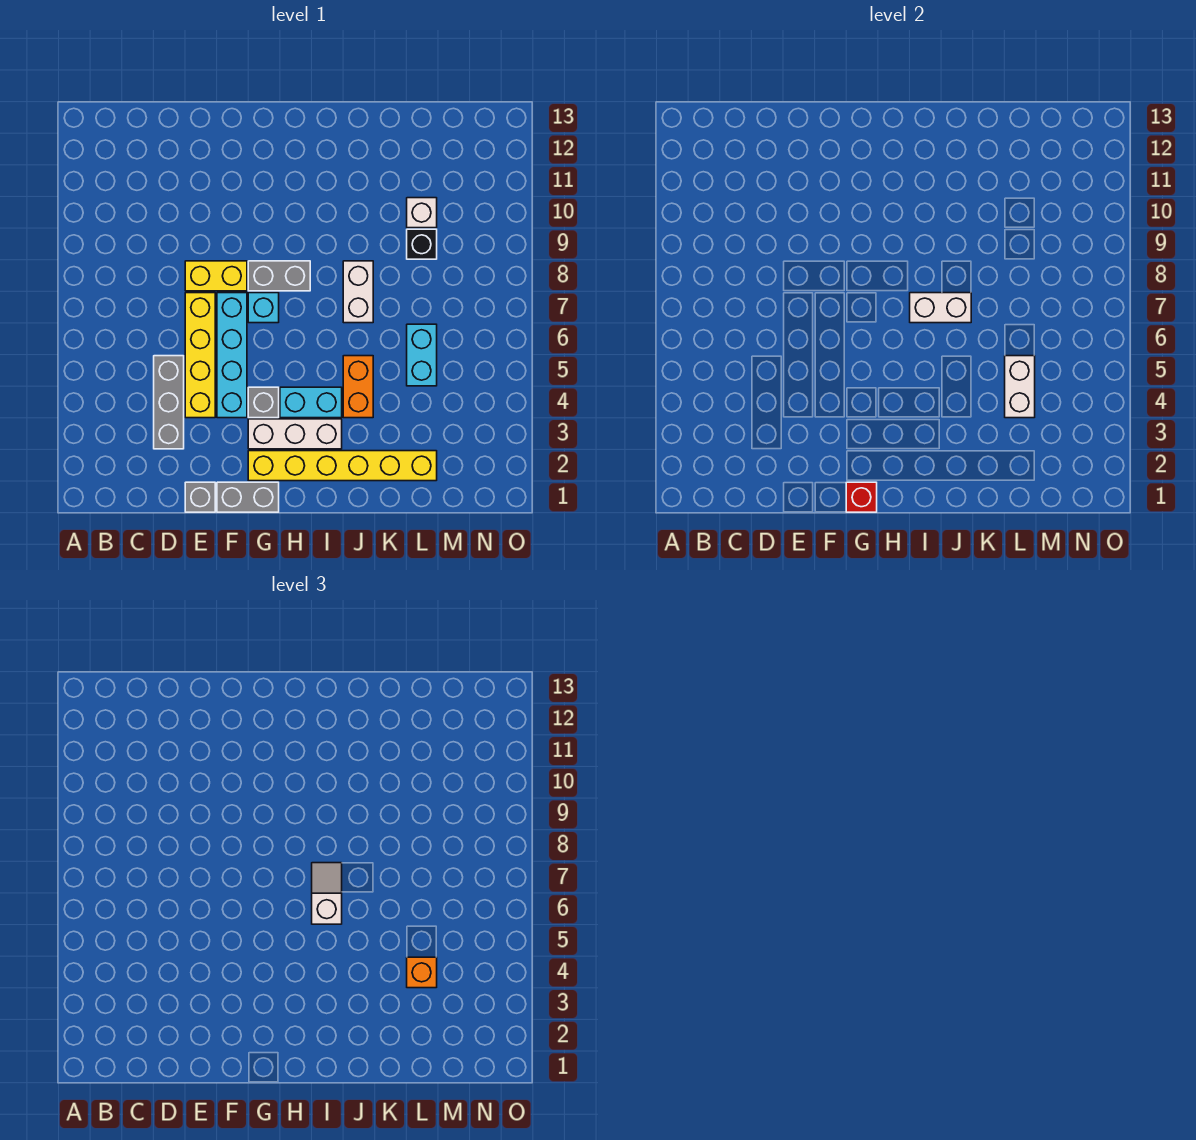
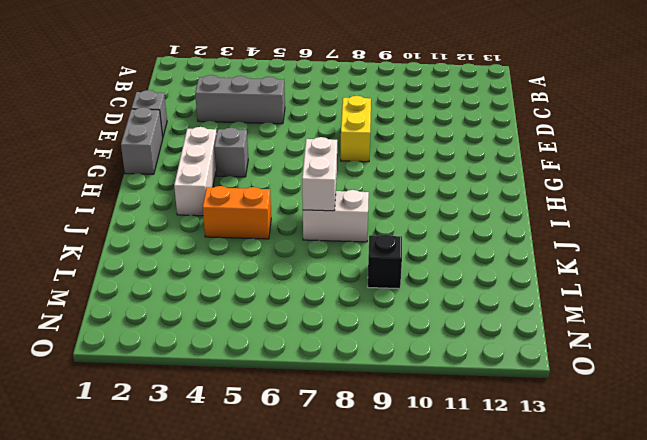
none -> yellow 1x4 brick [185,293,215,418]
none -> cyan 1x4 brick [217,293,247,418]
none -> yellow 1x6 brick [248,451,437,481]

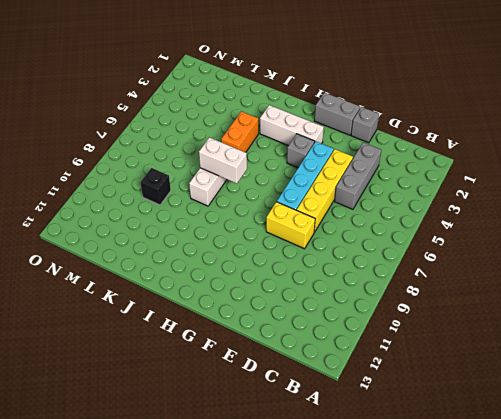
none -> yellow 1x6 brick [248,451,437,481]
none -> cyan 1x1 brick [248,293,279,323]
none -> grey 1x2 brick [248,261,310,291]

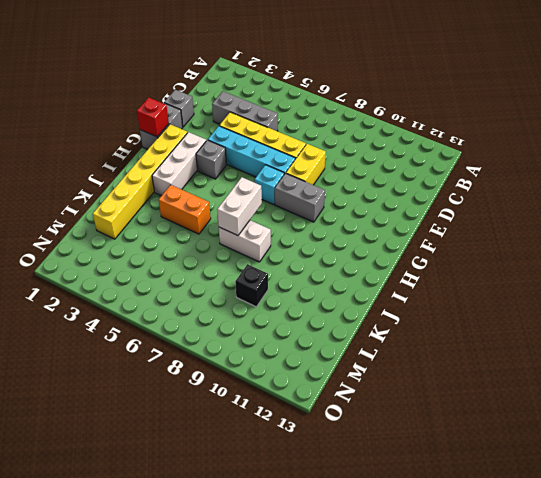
grey 1x2 brick [275,173,325,222] -> grey 1x2 brick turned to [248,261,310,291]
none -> cyan 1x2 brick [280,387,342,418]
none -> cyan 1x2 brick [407,324,437,386]
none -> white 1x1 brick [407,198,437,228]

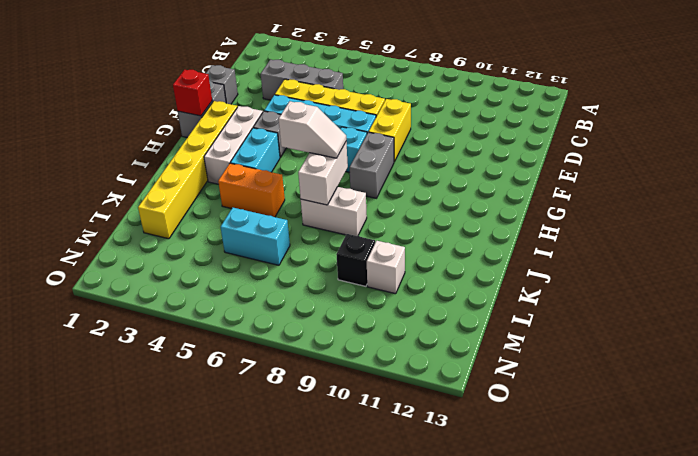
none -> white 1x2 brick [1005,356,1035,418]
none -> orange 1x1 brick [407,957,437,988]

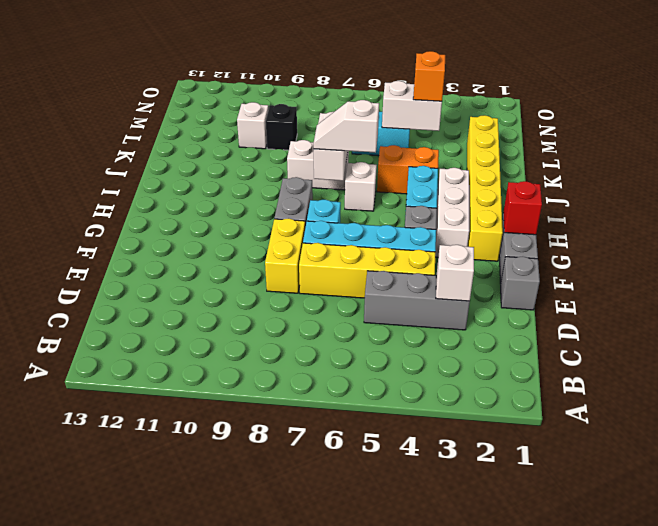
white 1x1 brick [436,245,474,301] -> none
white 1x1 brick [345,162,377,211] -> none

